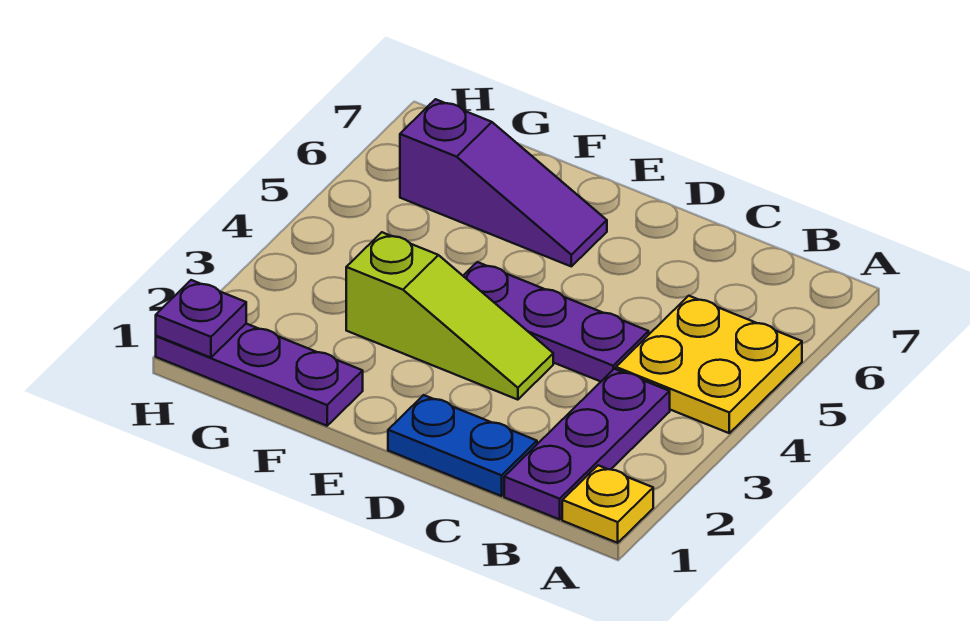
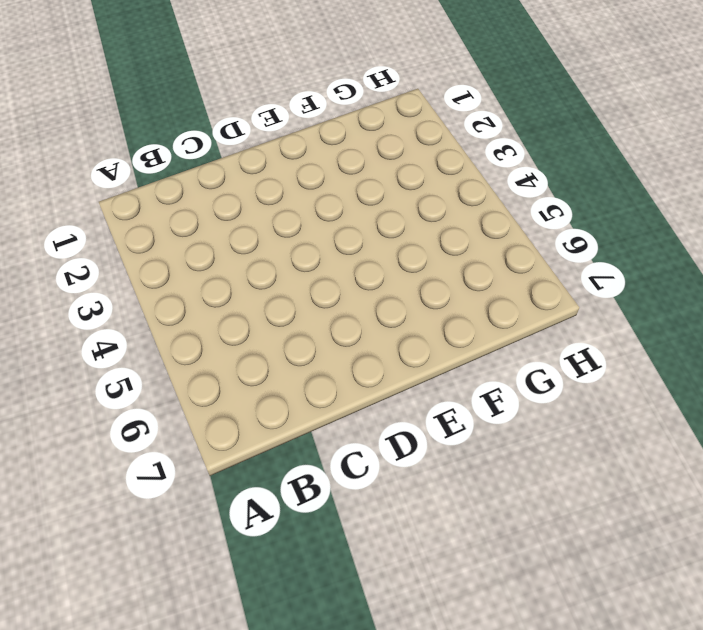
none -> yellow 1x1 plate [562,465,653,543]
none -> yellow 2x2 plate [616,296,802,433]

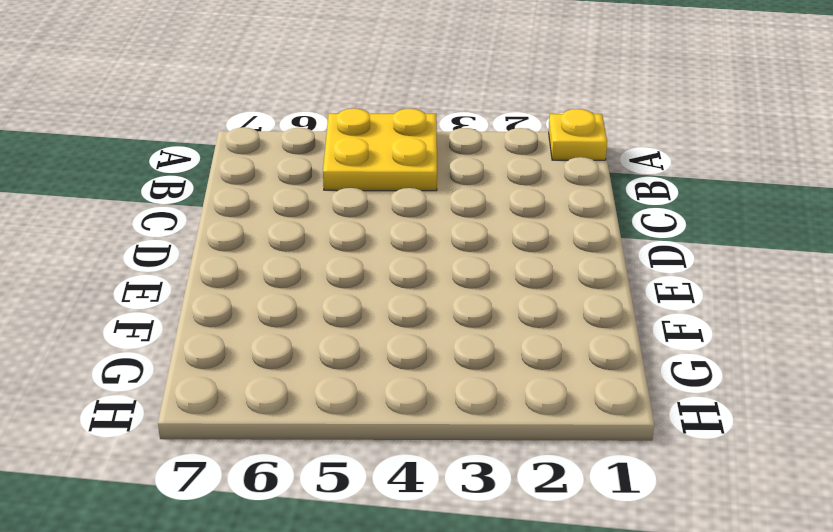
none -> purple 1x3 plate [504,369,670,519]
none -> blue 1x2 plate [388,395,537,496]

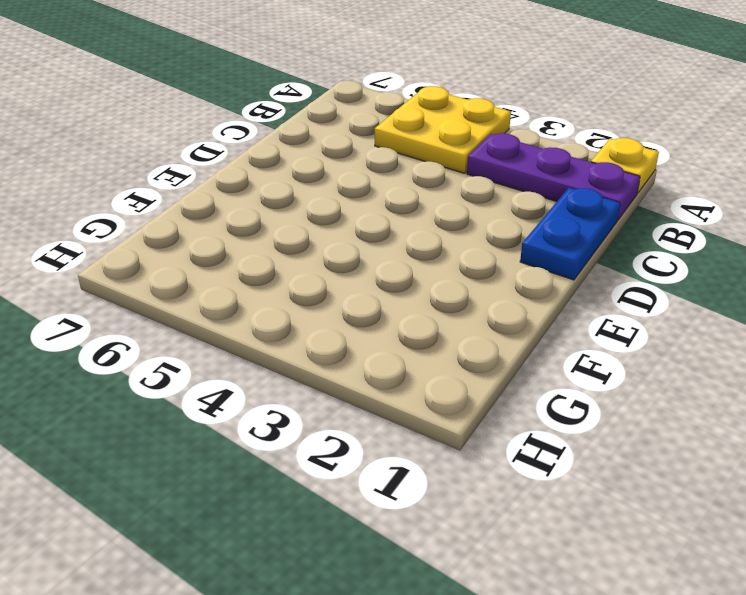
none -> purple 1x3 plate [463,262,649,381]
none -> lime 1x3 slope [346,232,553,400]

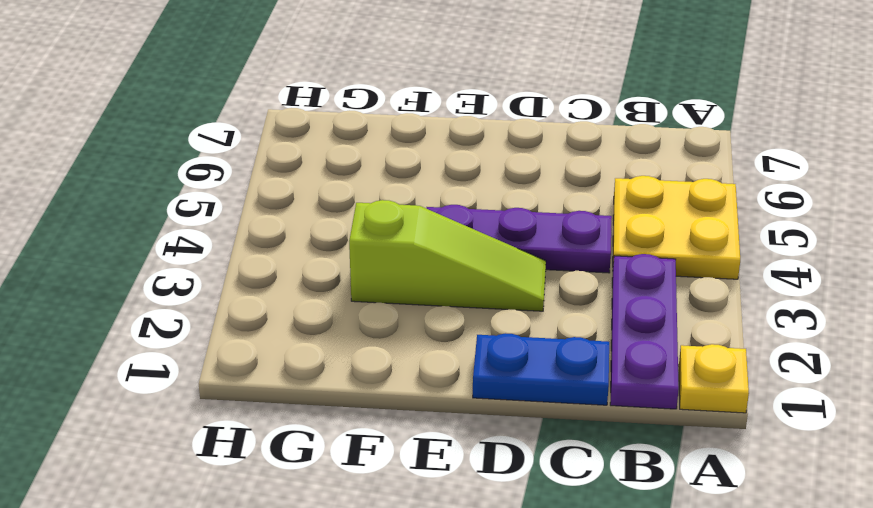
none -> purple 1x3 slope [400,99,607,266]
none -> purple 1x3 plate [156,324,363,426]

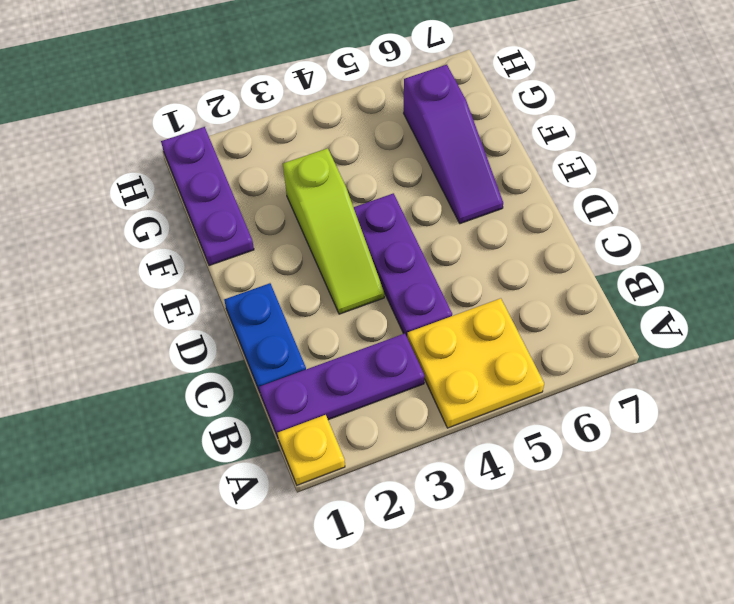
none -> purple 1x1 plate [156,280,246,358]

